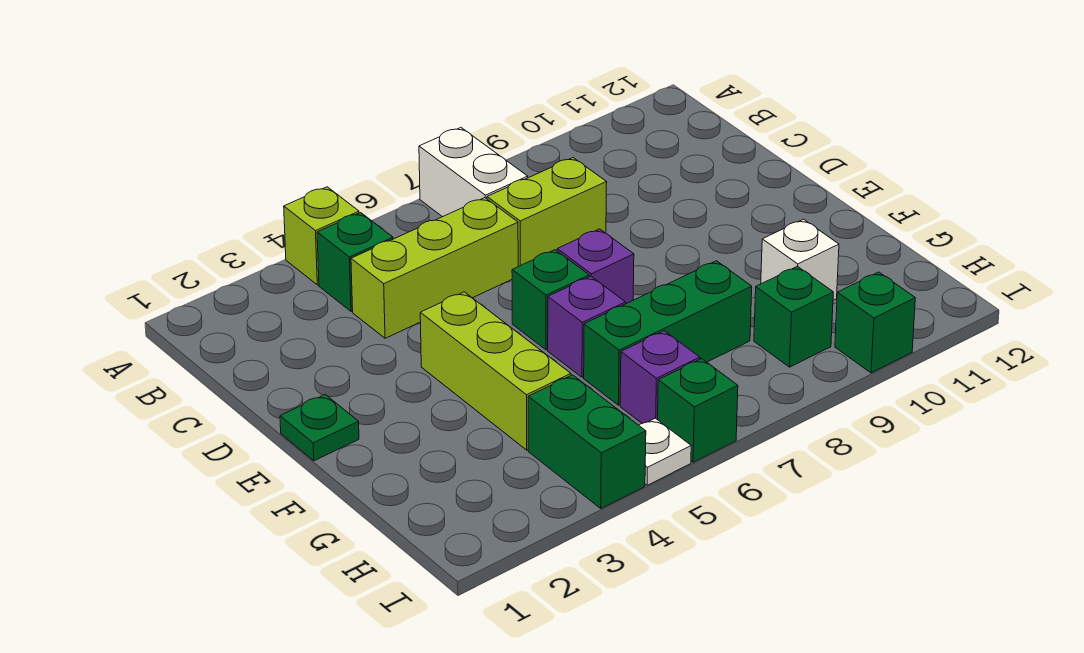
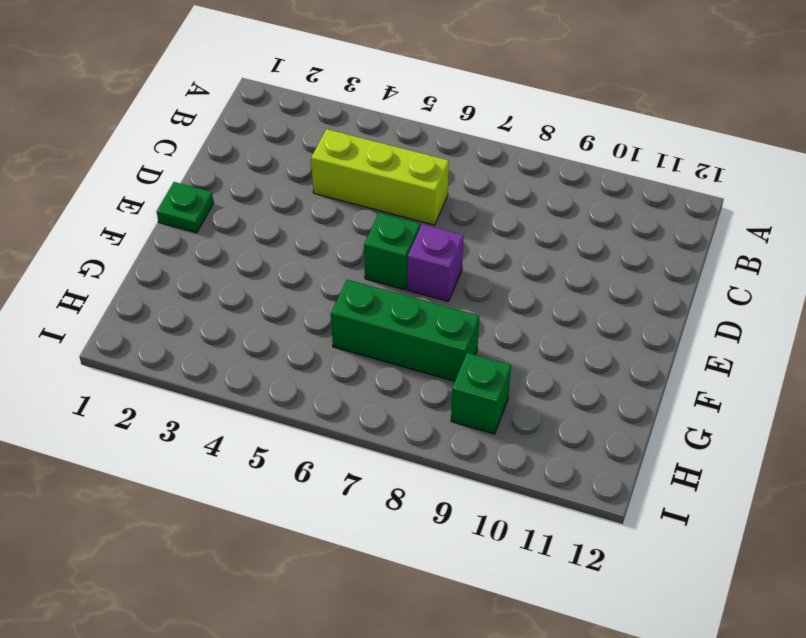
none -> lime 1x1 brick [284,187,359,285]
none -> white 1x2 brick [419,128,528,217]
none -> green 1x1 brick [317,213,393,311]

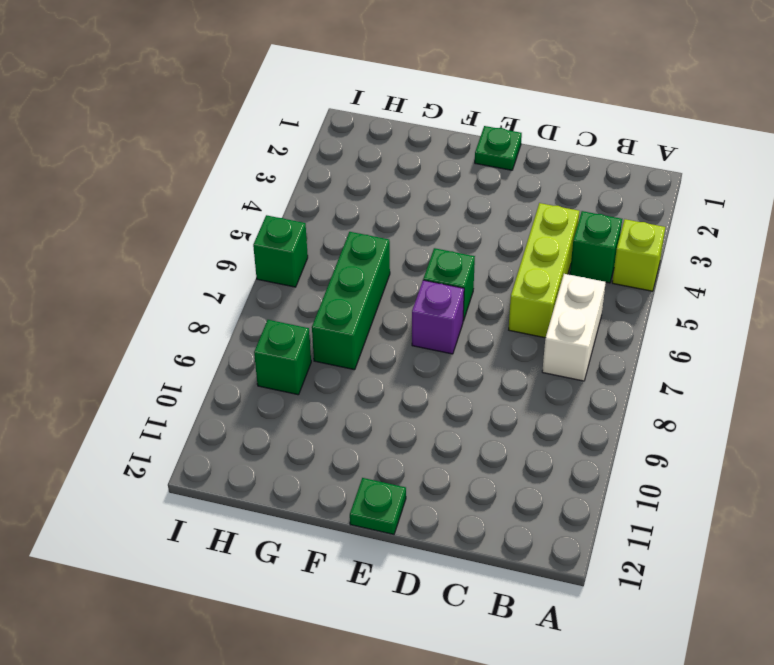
white 1x2 brick [542,274,606,381] -> white 1x2 brick turned to [419,128,528,217]
green 1x1 plate [350,478,406,534] -> none
none -> lime 1x2 brick [487,158,607,266]
none -> lime 1x3 brick [420,292,571,450]
none -> purple 1x1 brick [548,276,626,377]

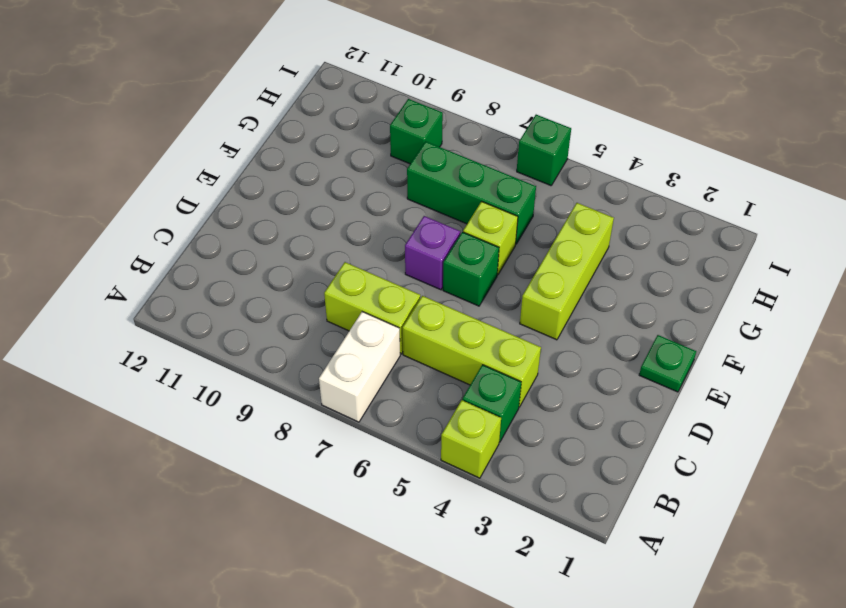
lime 1x1 brick [463,201,518,275] -> purple 1x1 brick [548,276,626,377]
none -> white 1x1 brick [761,219,839,300]
none -> green 1x2 brick [528,375,646,508]
none -> purple 1x1 brick [620,331,700,423]

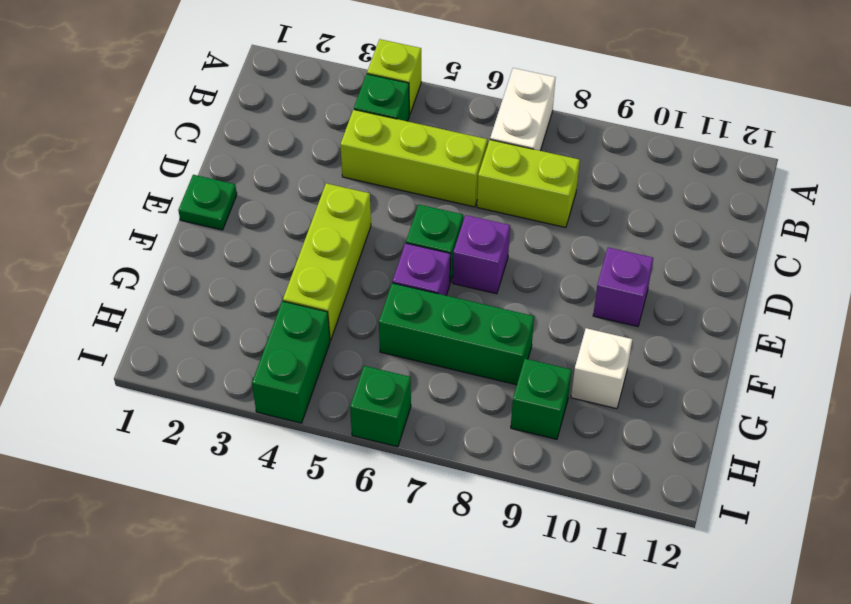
purple 1x1 brick [593,247,653,327] -> purple 1x1 brick moved to [620,331,700,423]
none -> white 1x1 plate [639,418,691,485]
none -> green 1x1 brick [835,272,915,373]

